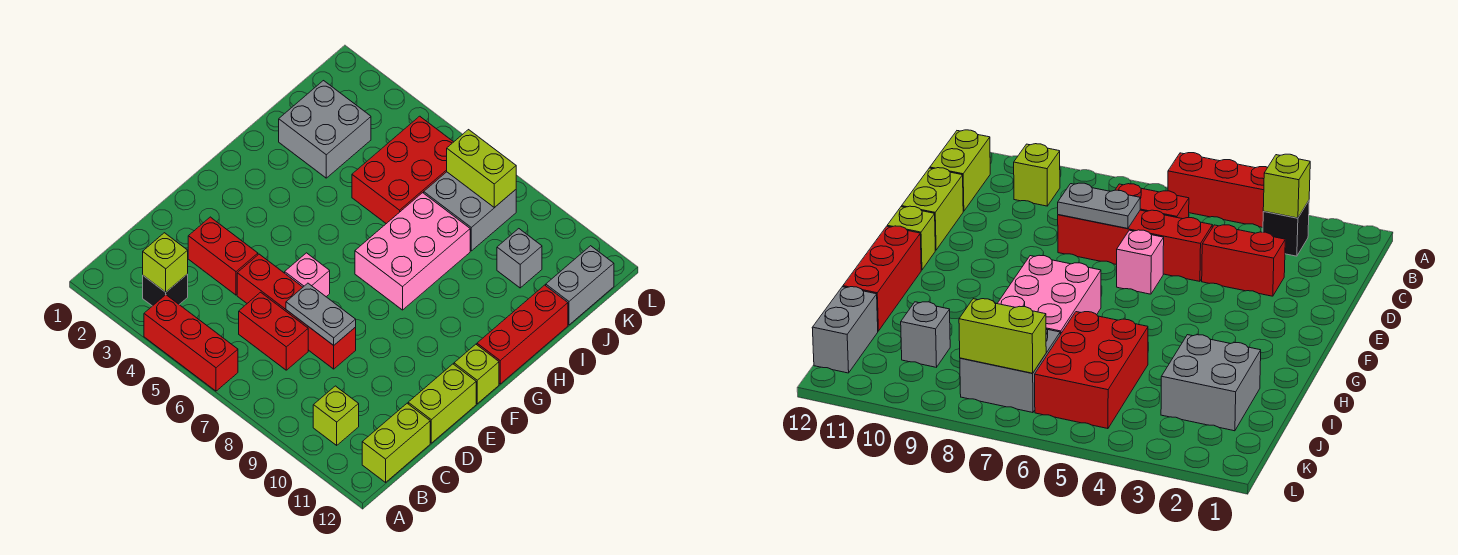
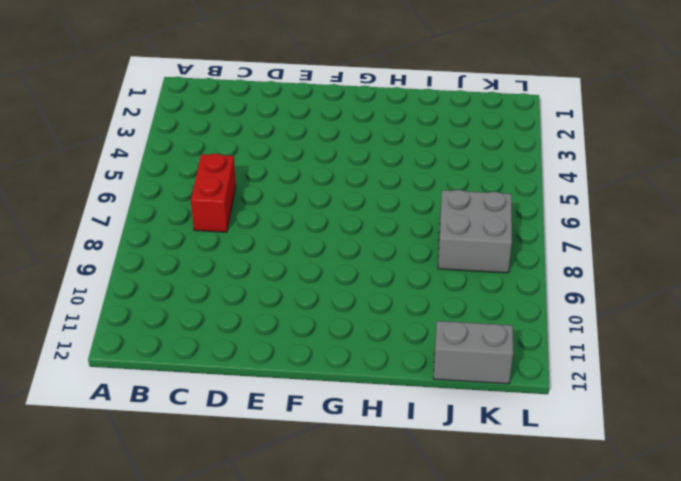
none -> red 1x3 brick [144,295,238,391]
none -> black 1x1 brick [143,274,188,306]
none -> lime 1x1 brick [313,386,359,445]

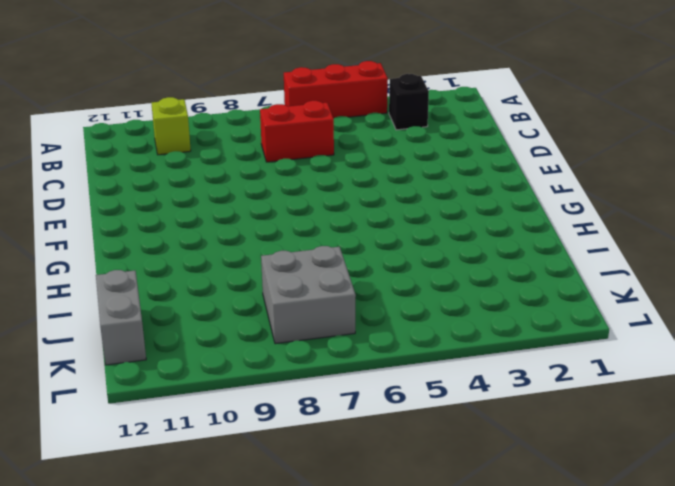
none -> lime 1x2 brick [362,403,430,482]
none -> red 1x2 brick [188,217,258,295]
none -> red 1x4 brick [237,254,356,369]

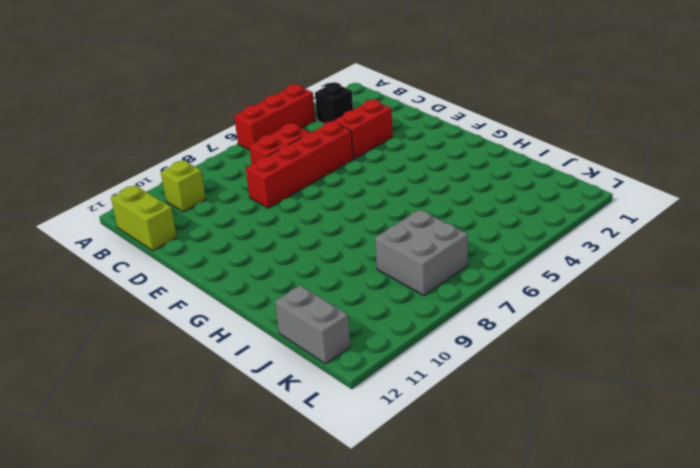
none -> lime 1x2 brick [408,364,476,443]
none -> pink 1x1 brick [285,253,330,297]
none -> lime 1x1 brick [454,344,499,404]

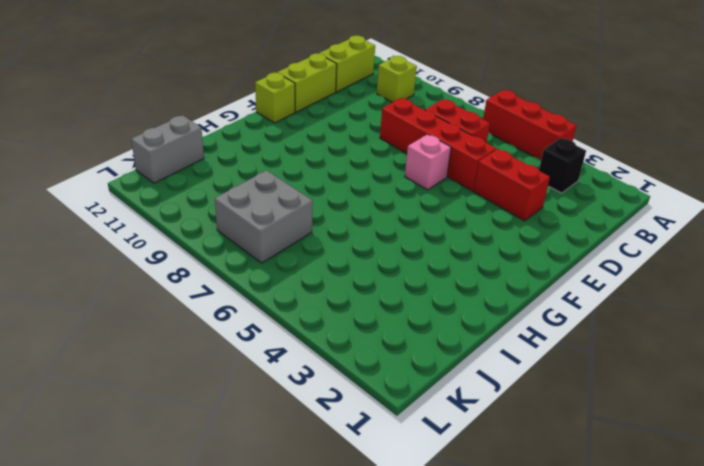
none -> pink 2x3 brick [355,193,470,310]
none -> red 1x3 brick [477,285,568,384]
none -> grey 2x2 brick [279,81,371,178]

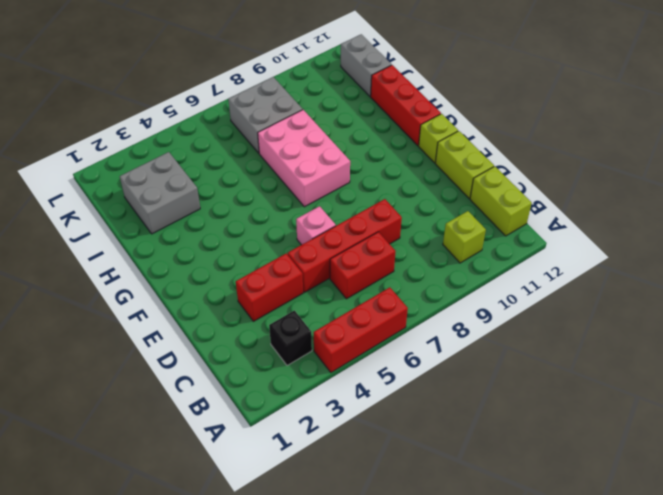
none -> red 2x3 brick [352,116,453,224]
none -> grey 1x1 brick [497,229,542,288]
none -> lime 1x1 brick [143,233,188,292]

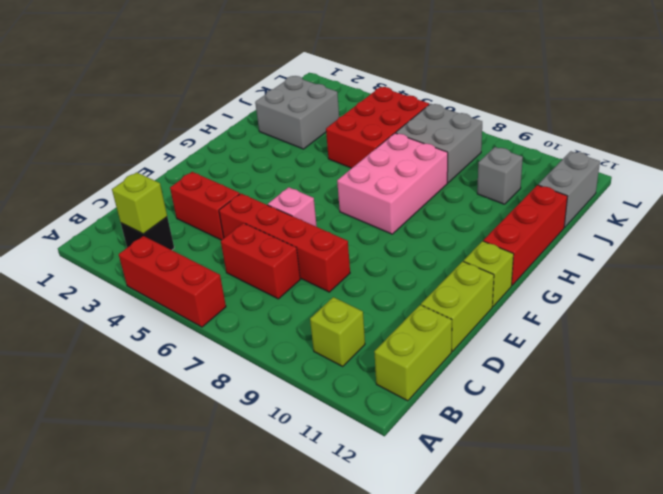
none -> grey 1x2 plate [286,283,356,345]
none -> lime 1x2 brick [447,130,516,208]

